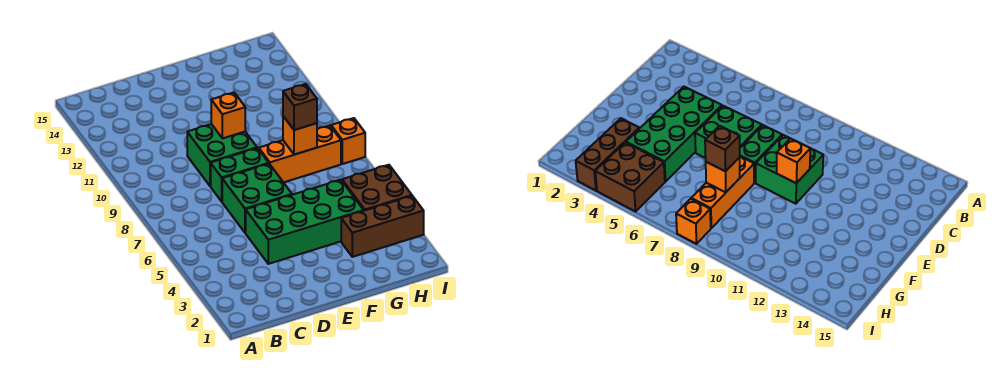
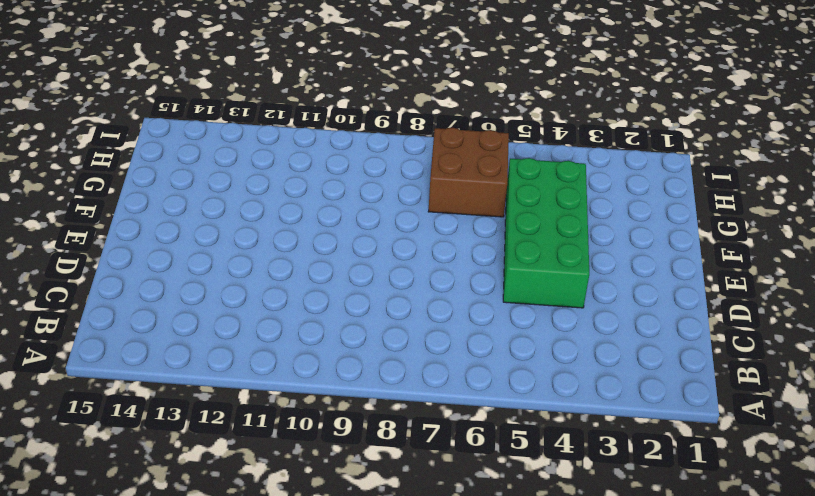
brown 2x2 brick [428,128,509,217] -> brown 2x2 brick moved to [342,165,412,211]
none -> green 2x2 brick [222,164,292,233]
none -> green 1x2 brick [211,148,269,201]

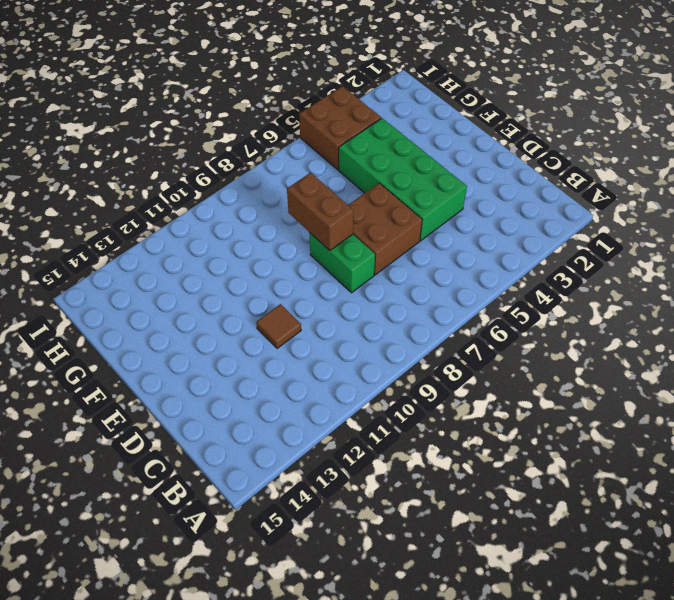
brown 2x2 brick [348,183,422,275] -> green 2x2 brick [222,164,292,233]
brown 1x1 tile [256,304,301,348] -> none
brown 1x2 brick [287,173,354,250] -> none
none -> green 2x2 brick [187,124,257,186]
none -> orange 1x3 brick [259,126,341,182]

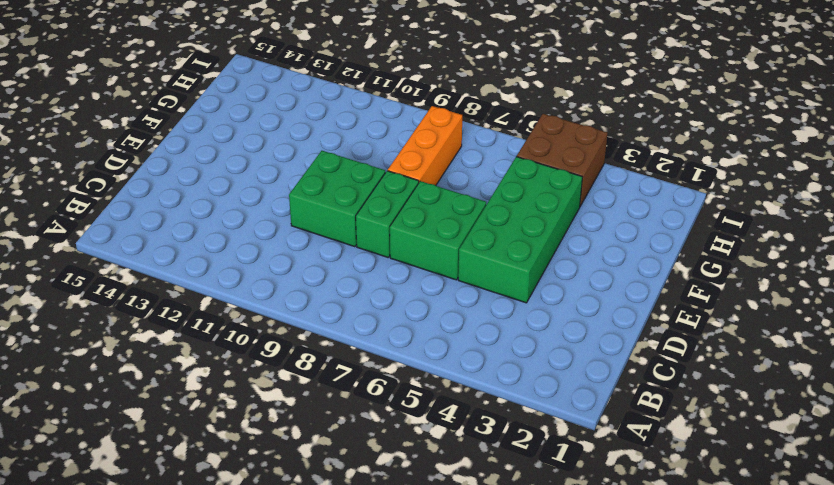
none -> brown 1x3 brick [341,196,424,257]
none -> orange 1x1 brick [331,118,365,164]

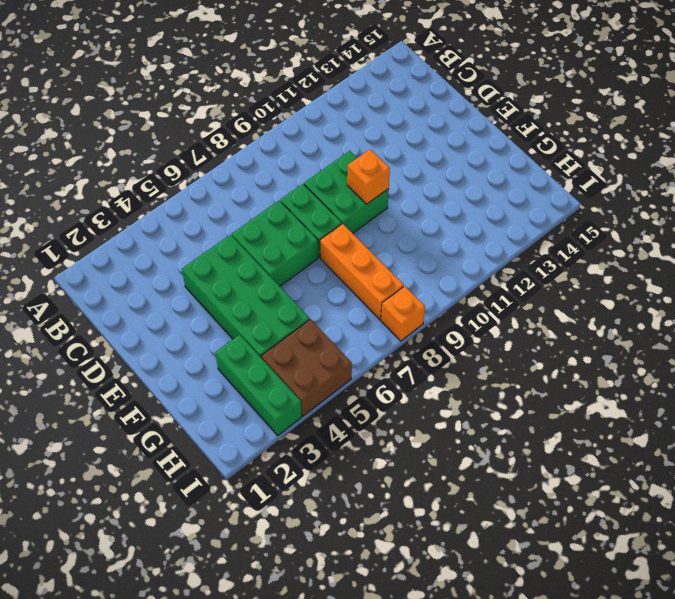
green 1x3 brick [215,334,302,435] -> brown 1x3 brick [341,196,424,257]
none -> orange 1x1 brick [283,116,317,155]
none -> brown 1x1 brick [283,84,317,130]

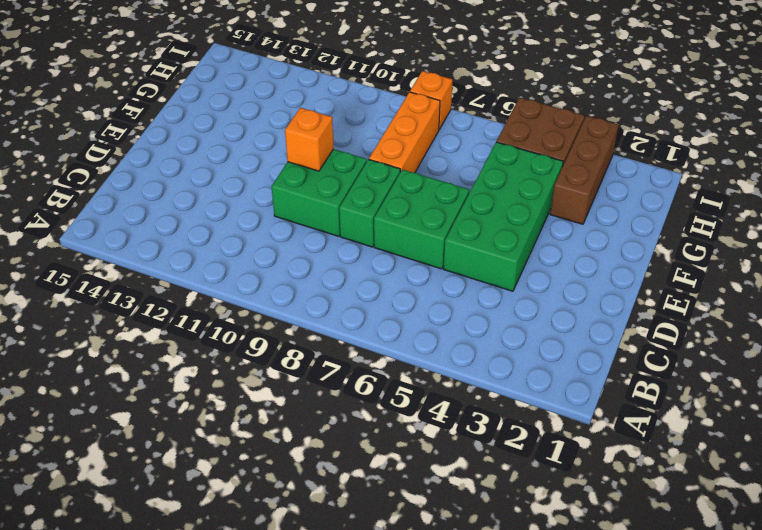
none -> orange 1x1 brick [283,116,317,155]
none -> brown 1x1 brick [283,84,317,130]

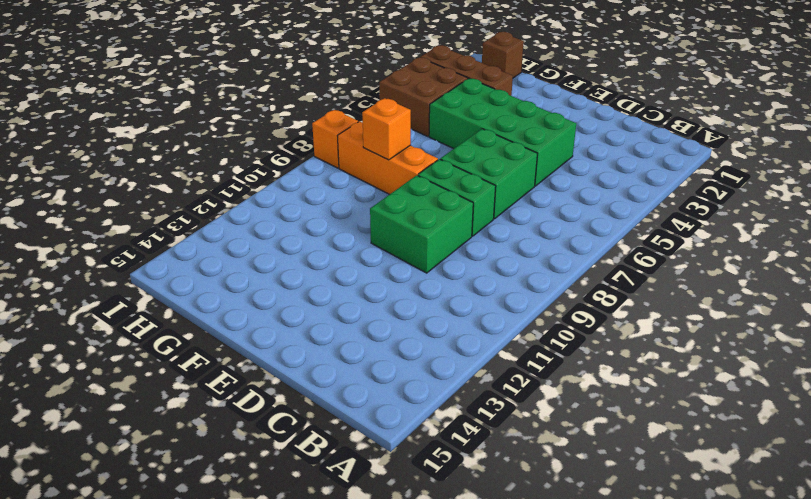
brown 1x1 brick [482,32,524,78] -> brown 1x1 brick moved to [283,84,317,130]
none -> orange 1x1 brick [211,93,245,138]

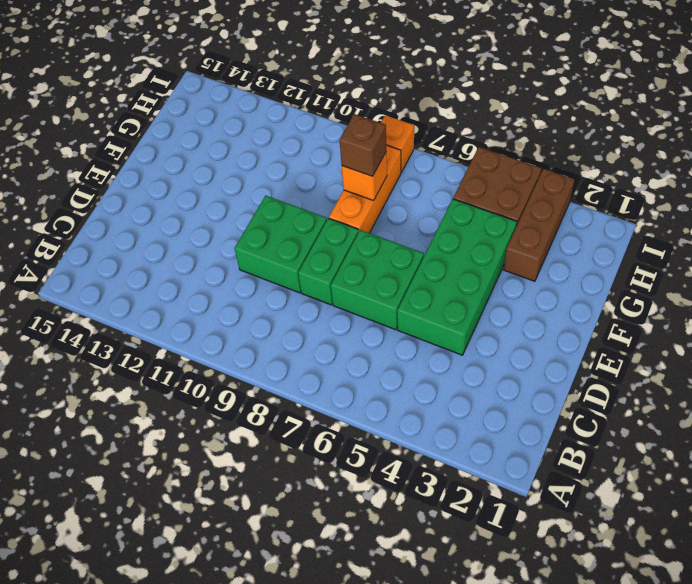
none -> orange 1x1 brick [211,93,245,138]

